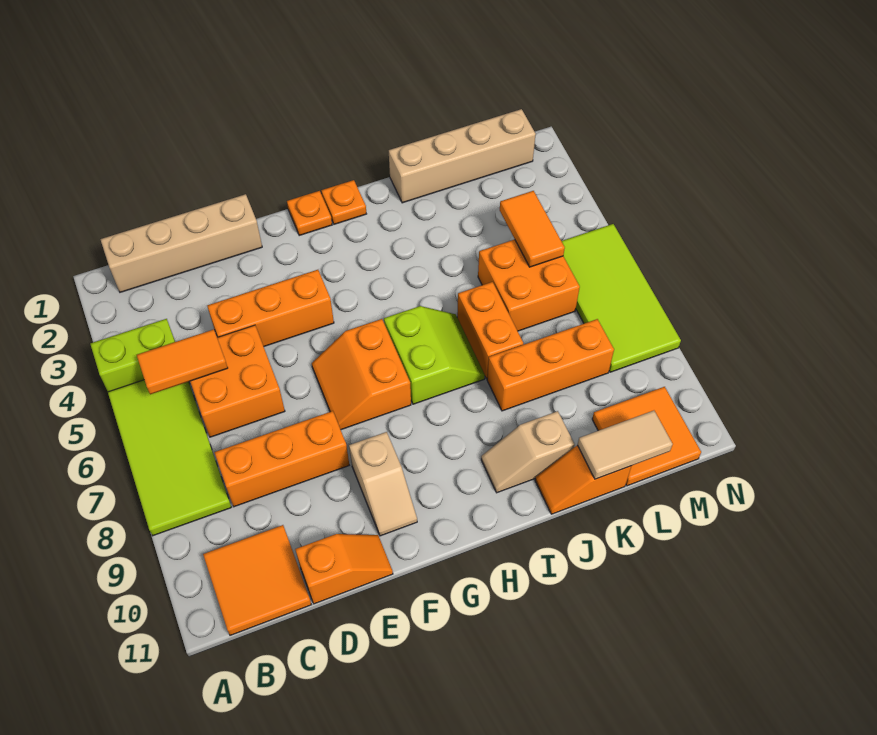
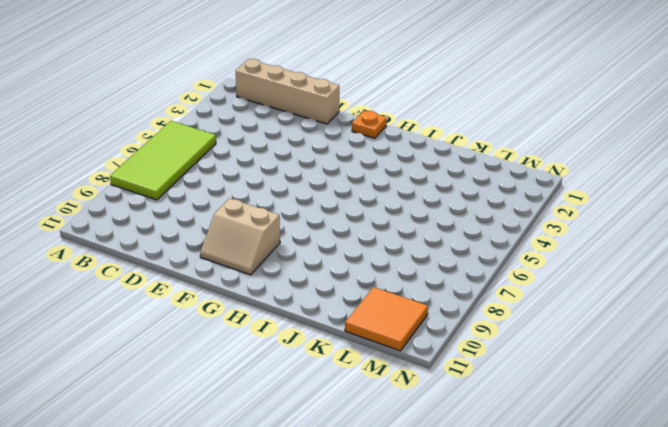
tan 2x2 slope [200,198,280,275] -> tan 1x2 slope [349,432,417,536]
none -> lime 1x2 brick [90,319,175,392]
none -> orange 2x2 tile [203,525,311,635]
none -> orange 2x2 brick [190,325,285,437]

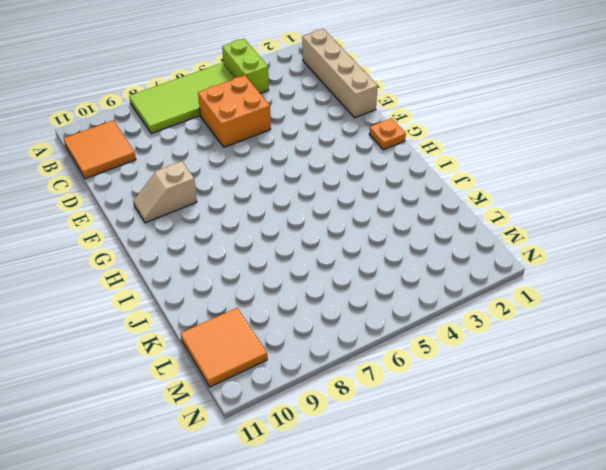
none -> orange 1x3 brick [214,411,349,507]
none -> orange 1x3 brick [207,270,334,346]
none -> orange 1x2 slope [295,534,393,604]

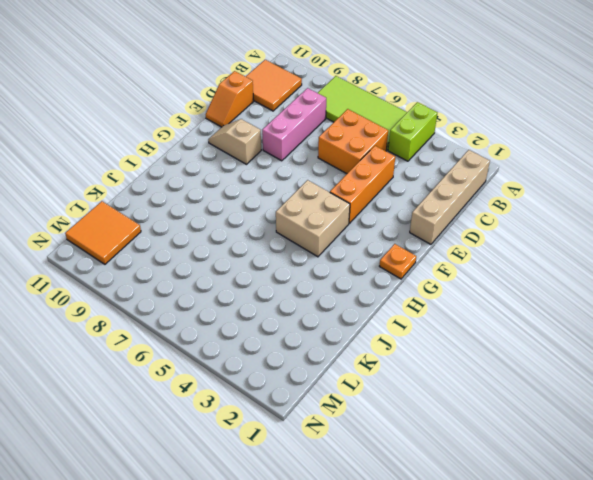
pink 1x3 brick [262,88,326,161] -> orange 1x3 brick [214,411,349,507]
tan 2x2 brick [276,180,350,257] -> none
none -> orange 2x2 slope [312,319,411,430]
none -> orange 1x1 plate [321,180,366,224]
none -> lime 2x2 slope [384,306,485,404]

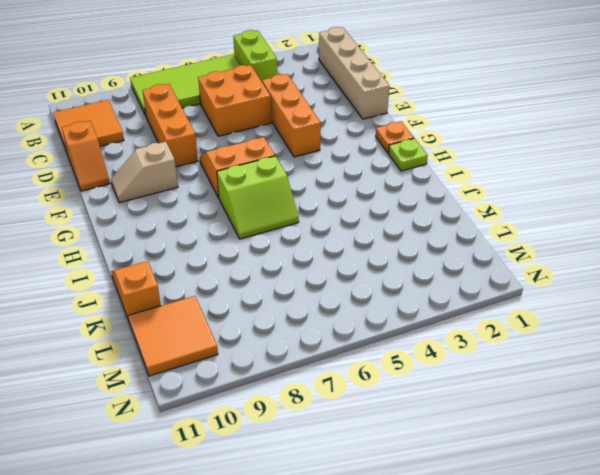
lime 1x1 plate [388,138,428,171] -> orange 1x1 plate [321,180,366,224]
none -> tan 1x2 slope [481,411,575,493]
none -> tan 1x4 brick [389,109,536,203]
none -> orange 1x2 brick [457,282,523,379]

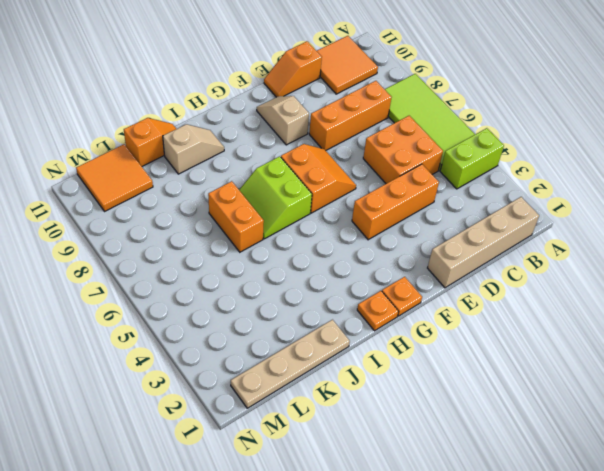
tan 1x4 plate [231,320,350,408] -> tan 1x4 brick [389,109,536,203]
none -> orange 1x3 brick [487,319,614,411]
none -> orange 2x2 brick [478,239,580,331]
none -> lime 2x4 tile [562,224,681,372]

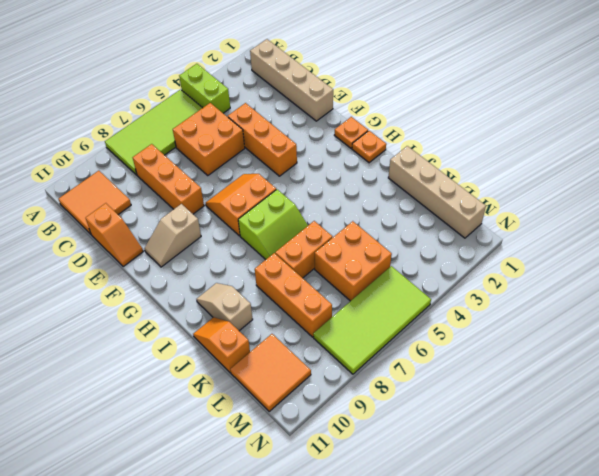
none -> orange 1x2 tile [137,329,228,394]
none -> tan 1x2 tile [578,411,673,479]
none -> orange 1x2 tile [500,191,565,267]

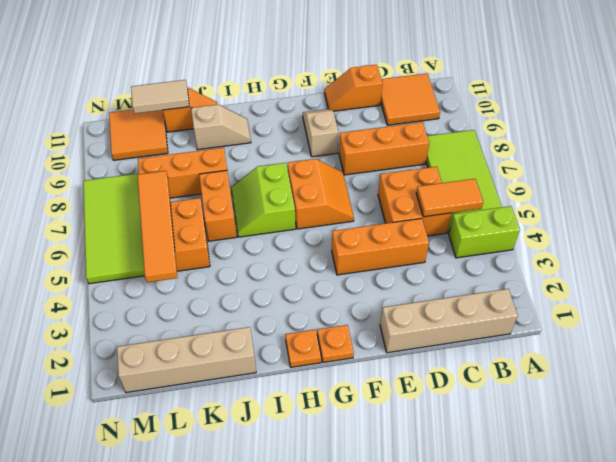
orange 1x4 tile [137,171,177,282] -> orange 1x2 tile [500,191,565,267]

